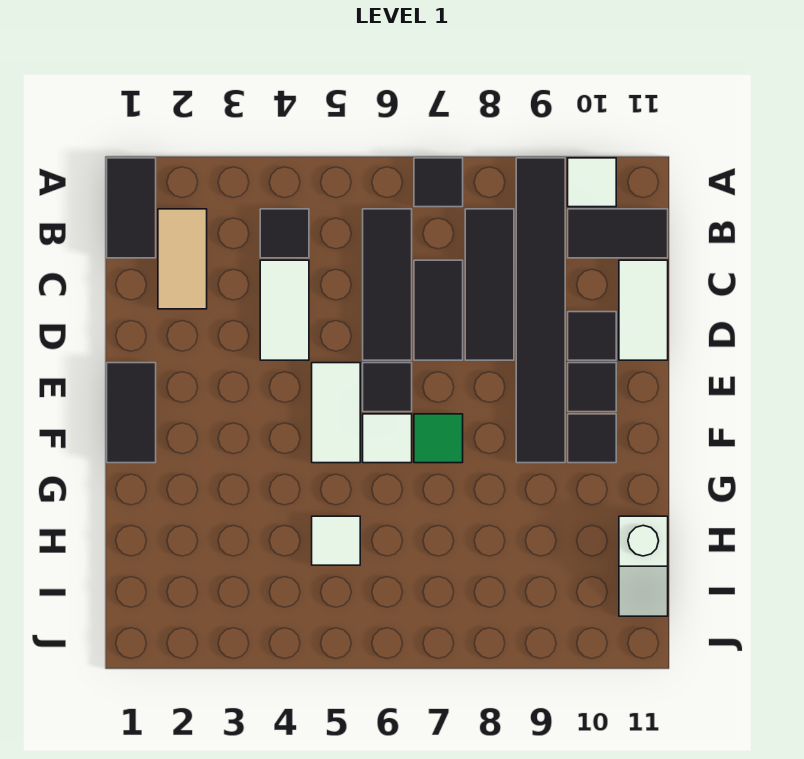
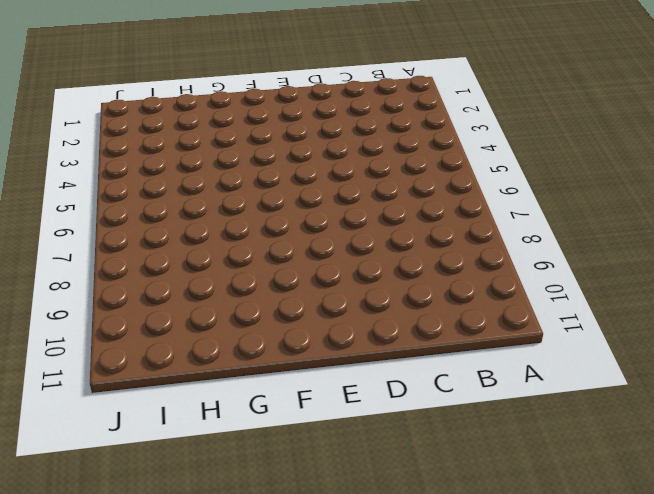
none -> black 1x2 tile [107,158,156,258]
none -> black 1x1 tile [414,158,463,207]
none -> black 1x6 tile [516,158,565,463]

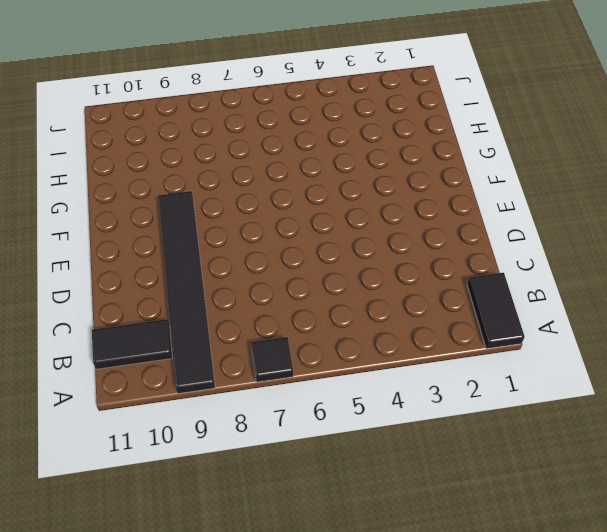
none -> white 1x1 tile [568,158,616,207]
none -> tan 1x2 tile [158,209,207,309]
none -> black 1x1 tile [260,209,309,258]

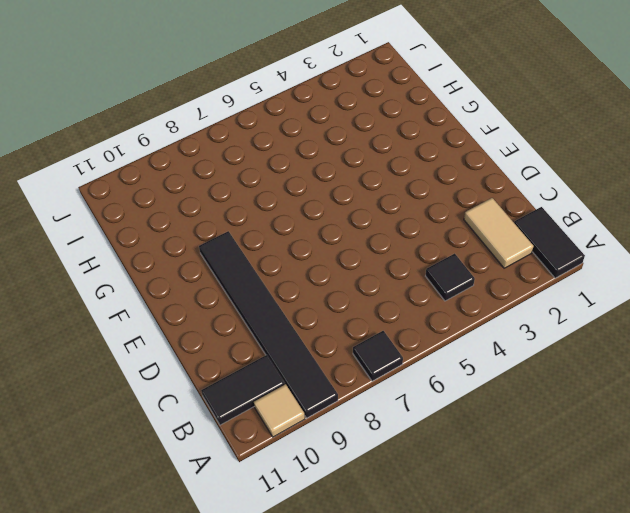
tan 1x1 tile [254,384,305,437] -> white 1x1 tile [568,158,616,207]
none -> black 1x3 tile [363,209,412,360]
none -> black 1x3 tile [465,209,514,360]
none -> white 1x2 tile [260,260,309,360]

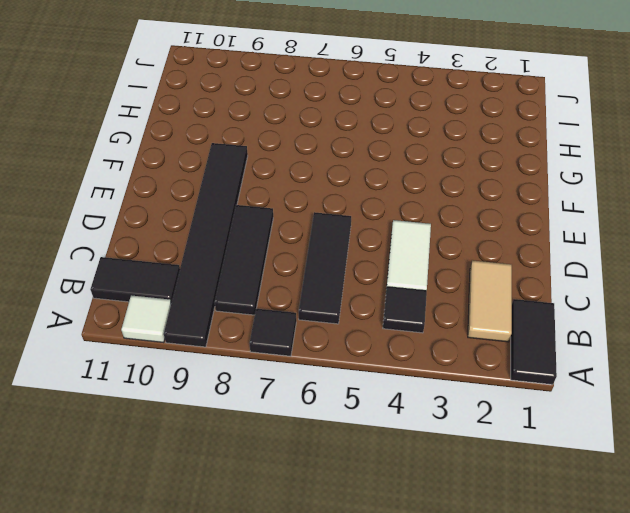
none -> black 1x2 tile [414,260,463,360]
none -> white 1x2 tile [619,260,668,360]
none -> black 1x1 tile [568,312,616,360]

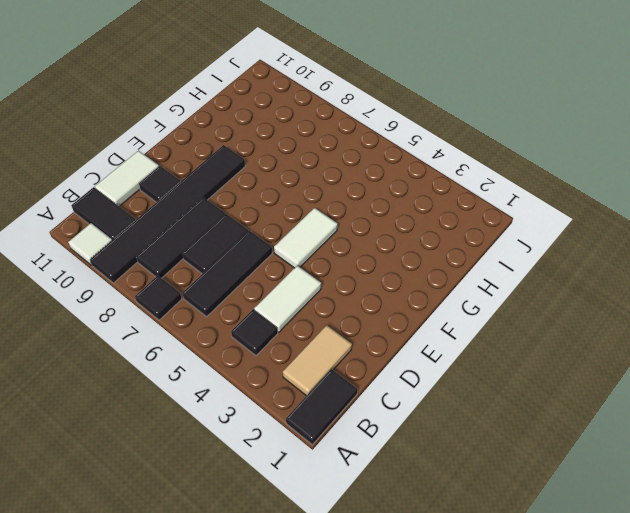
none -> black 1x2 tile [107,363,156,463]
none -> black 1x1 tile [363,363,412,412]
none -> black 1x1 tile [568,363,616,412]

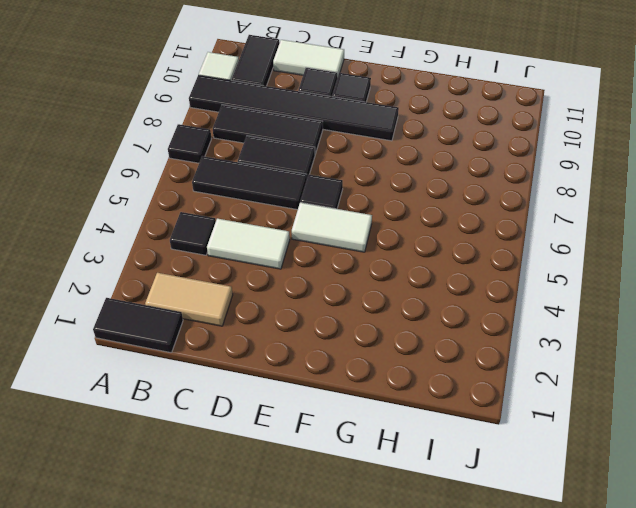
none -> black 1x2 tile [107,363,156,463]
none -> white 1x1 tile [363,414,412,463]
none -> green 1x1 tile [414,414,463,463]

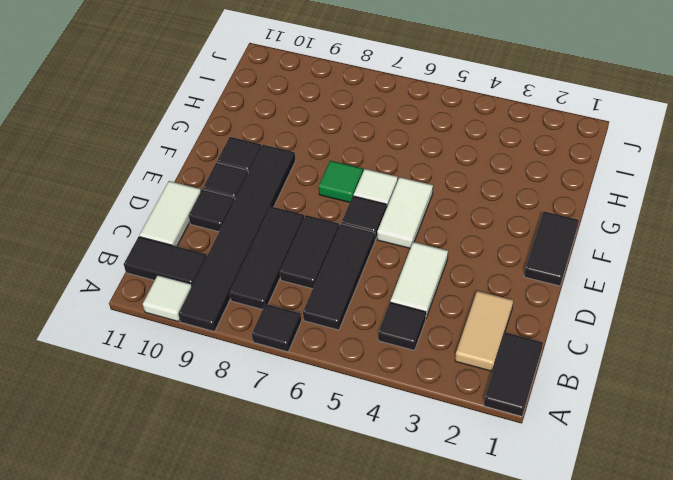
none -> white 1x1 tile [312,516,360,565]
none -> white 1x2 slope [619,516,668,616]

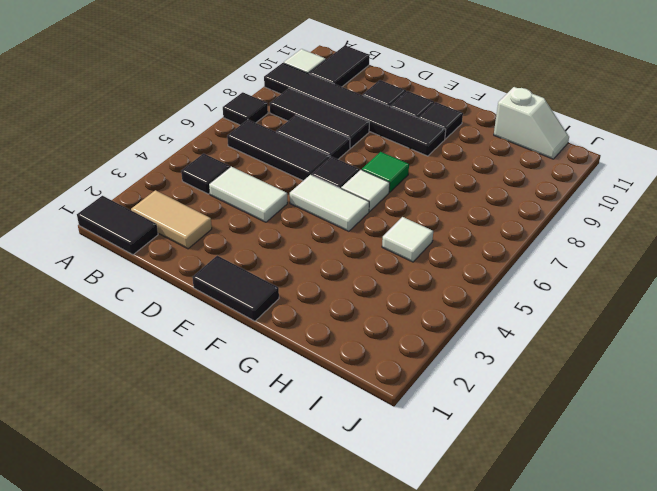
none -> white 1x2 tile [619,260,668,360]

